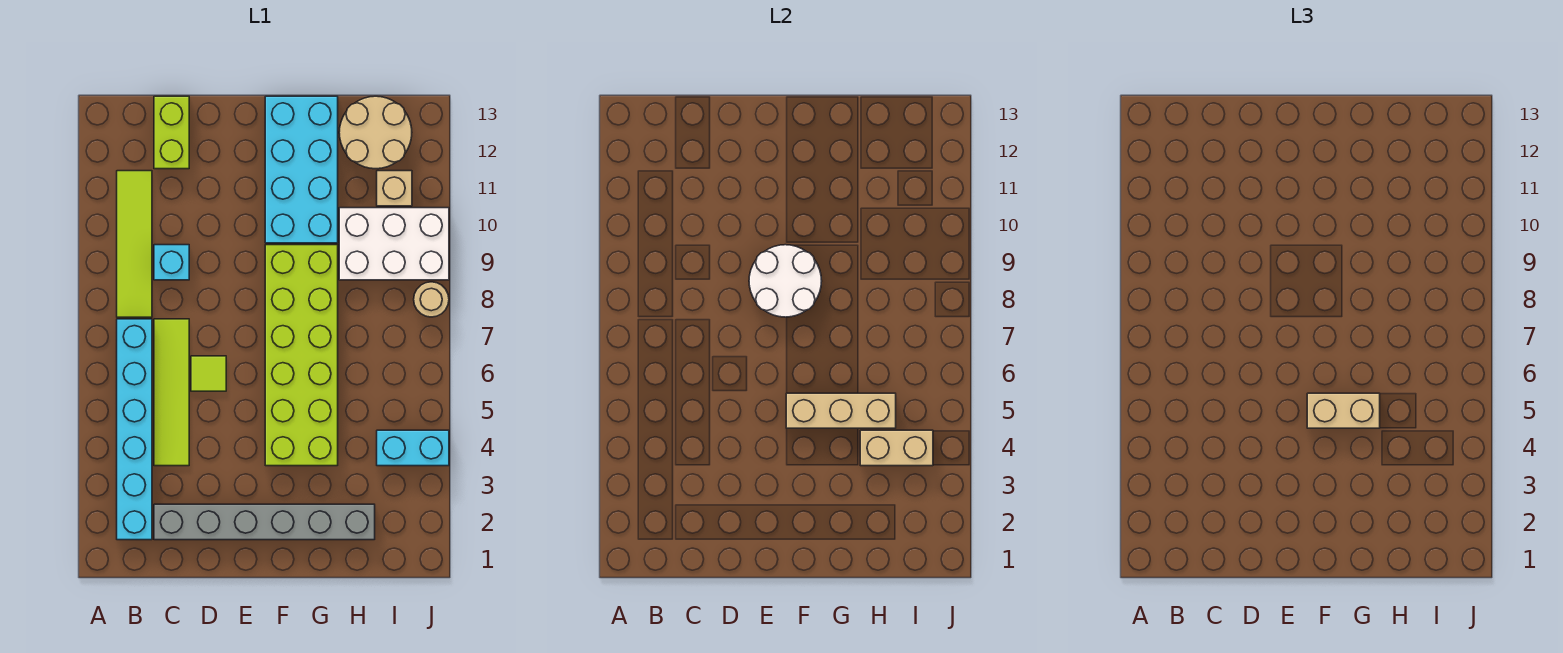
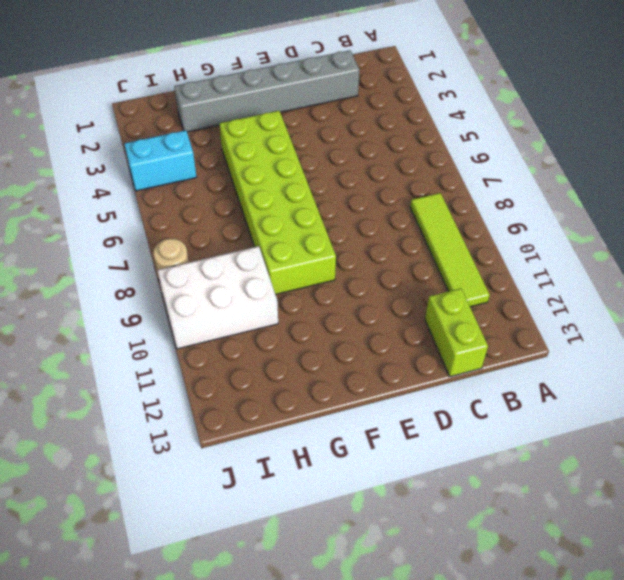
none -> cyan 1x6 brick [117,319,152,540]
none -> lime 1x4 tile [154,319,189,466]
none -> cyan 1x1 brick [154,245,189,280]

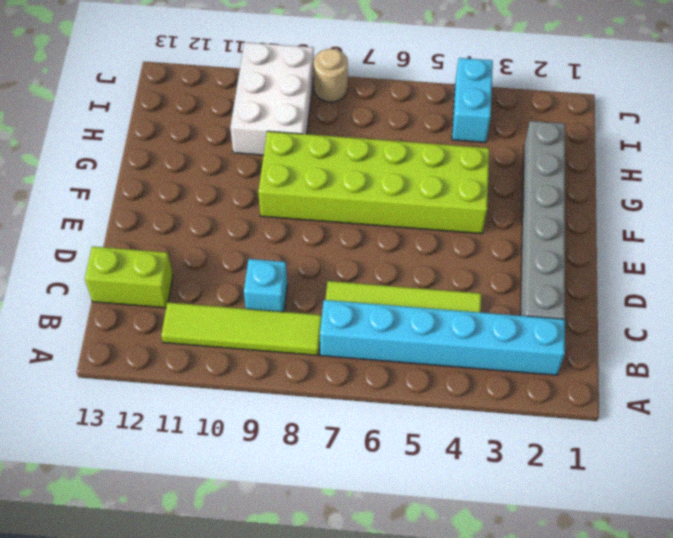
none -> lime 1x1 tile [191,356,226,391]
none -> cyan 2x4 brick [265,96,338,243]
none -> tan 2x2 round brick [339,96,412,169]

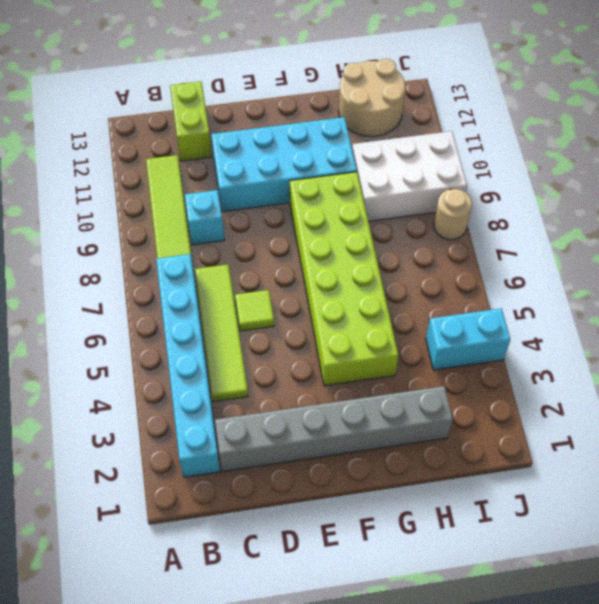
cyan 2x4 brick [211,117,357,212] -> cyan 2x4 brick turned to [265,96,338,243]
none -> tan 1x1 brick [377,171,412,206]
none -> white 2x2 round brick [749,245,822,317]
none -> tan 1x3 brick [786,393,896,428]

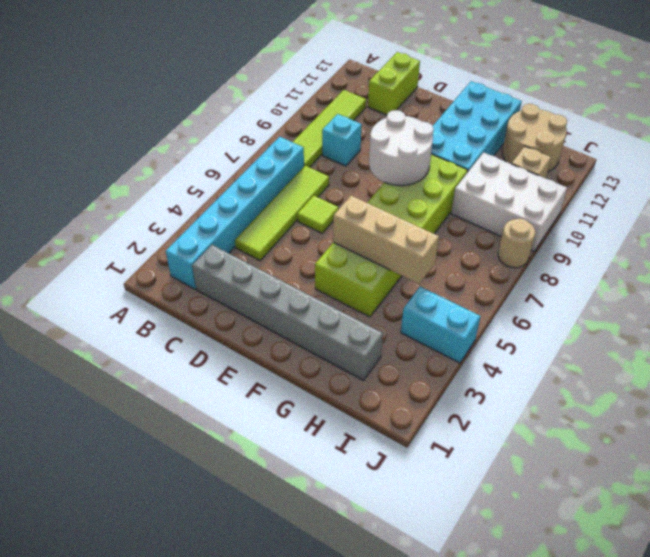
none -> tan 1x2 brick [860,430,933,466]
none -> tan 1x2 brick [1307,393,1380,428]

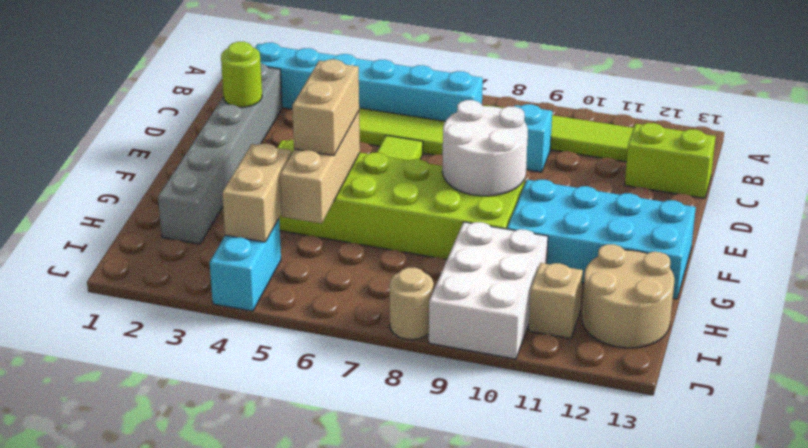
lime 1x1 round brick [221,42,262,107] -> none

